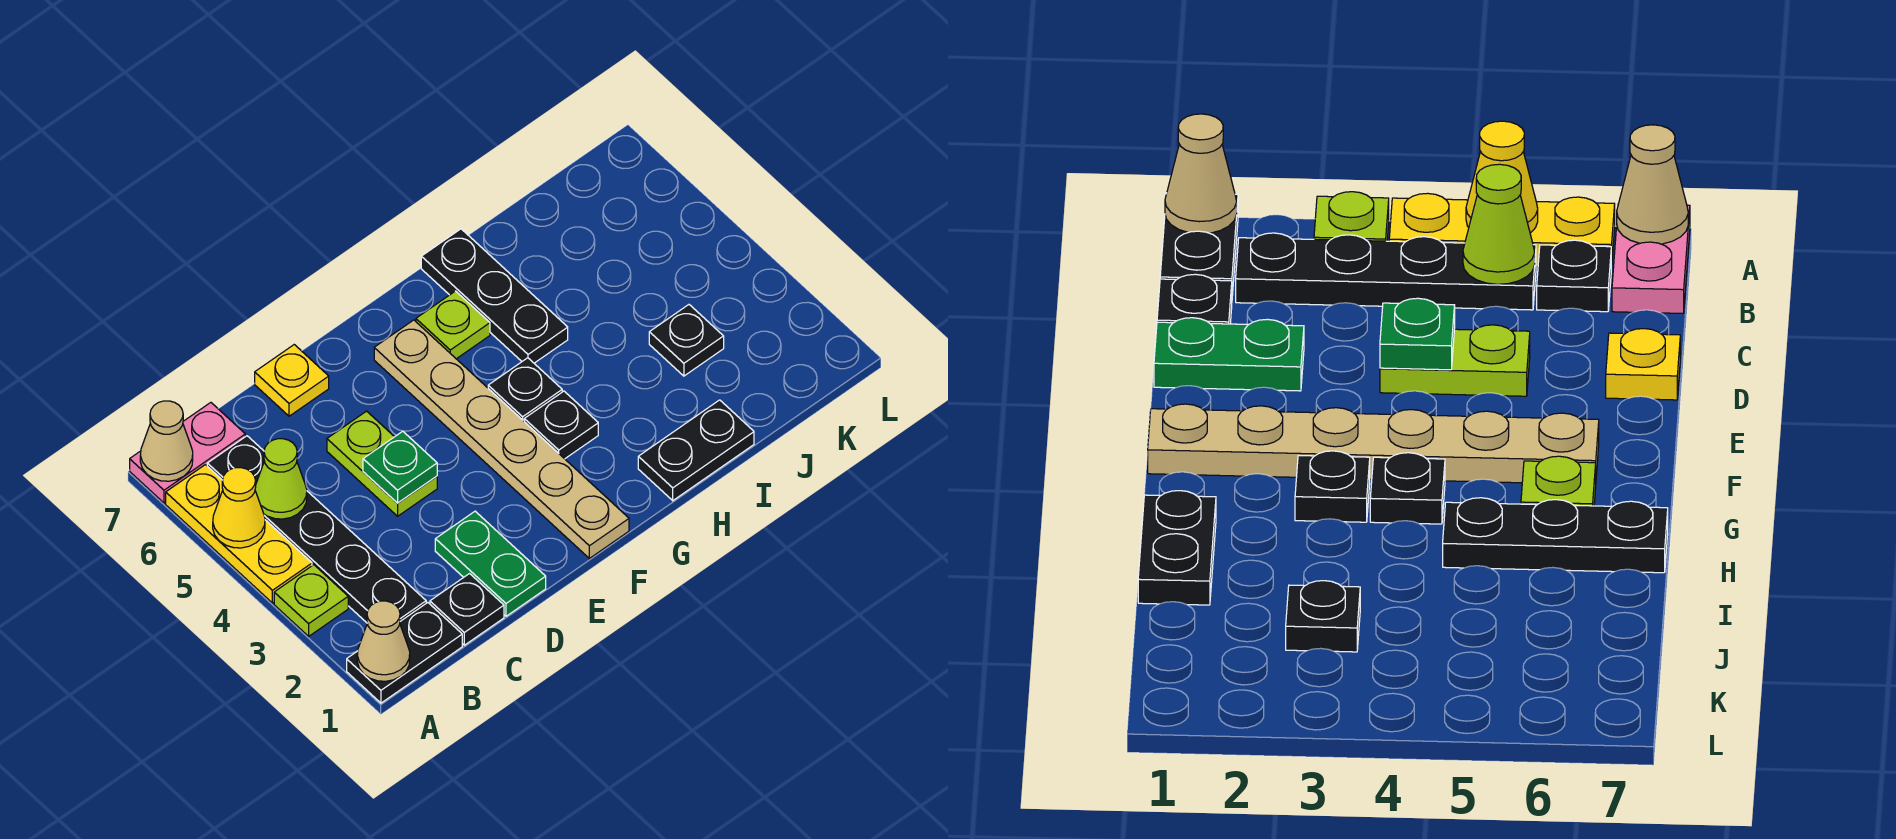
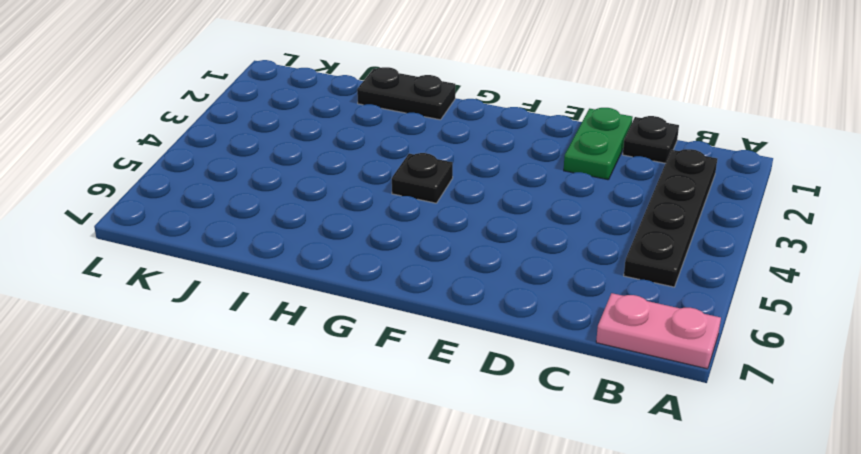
none -> black 1x2 plate [347,603,462,703]
none -> lime 1x1 plate [274,565,348,636]
none -> yellow 1x3 plate [166,465,312,603]

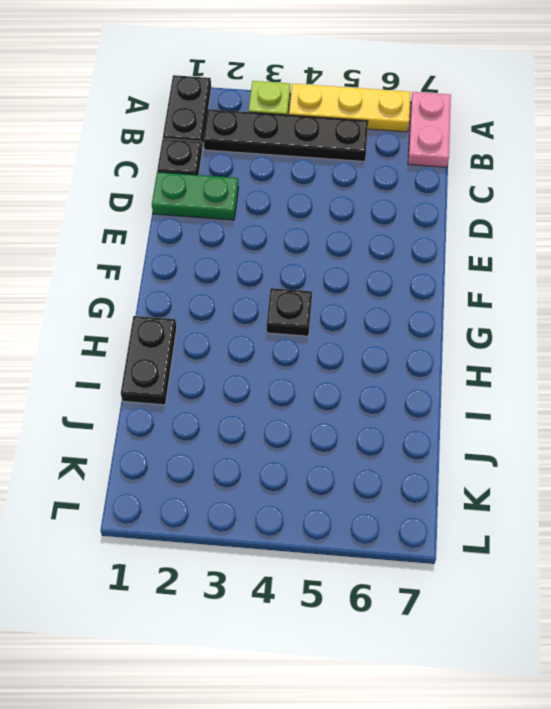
none -> black 1x1 plate [207,436,264,483]
none -> lime 1x2 plate [327,411,437,516]
none -> yellow 1x1 plate [255,345,329,416]

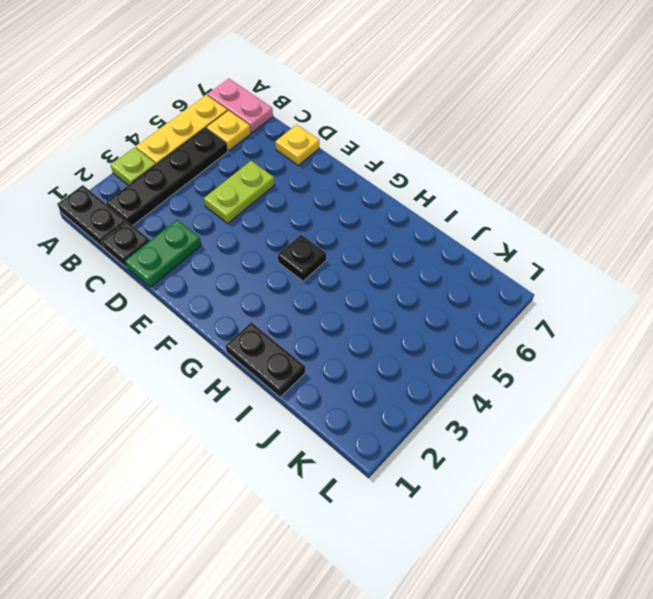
yellow 1x1 plate [206,110,251,151] -> black 1x1 plate [207,436,264,483]
none -> tan 1x6 plate [374,320,629,558]
none -> black 1x1 plate [524,391,598,459]
none -> lime 1x1 plate [416,291,490,359]

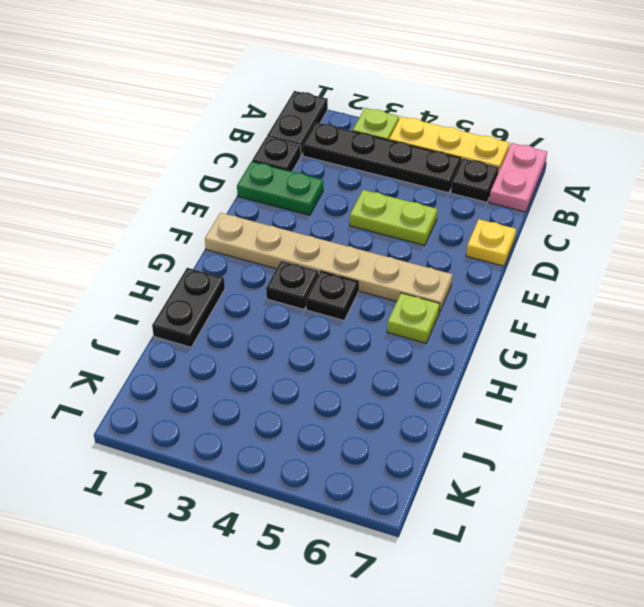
none -> black 1x3 plate [421,229,568,363]
none -> black 1x1 plate [649,305,724,376]
none -> tan 1x1 cone [357,601,410,681]

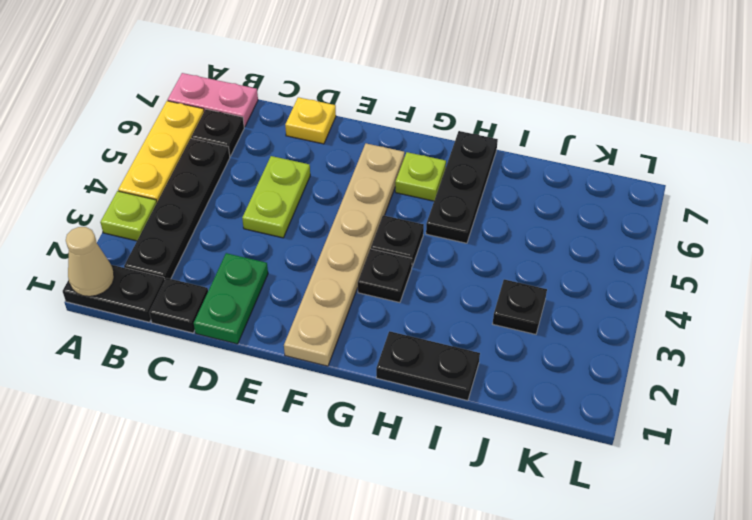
none -> yellow 1x1 cone [213,468,265,548]
none -> tan 1x1 cone [140,401,193,481]
none -> lime 1x1 cone [255,439,307,519]

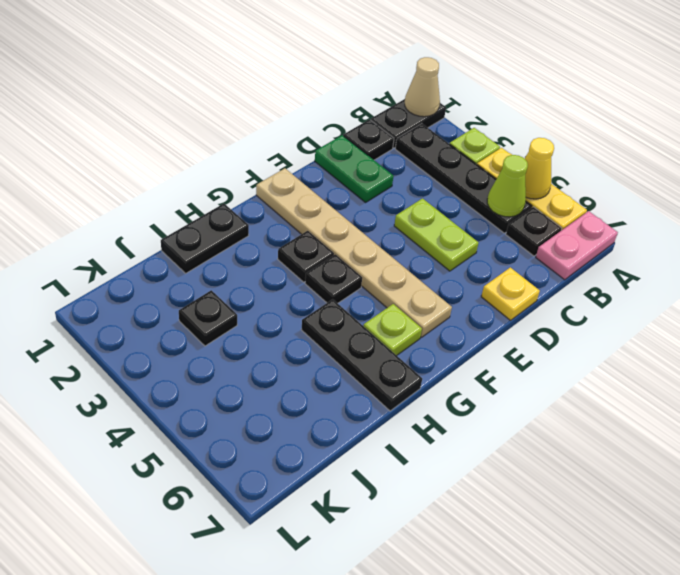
none -> tan 1x1 cone [140,401,193,481]
none -> green 1x1 plate [363,431,437,503]

